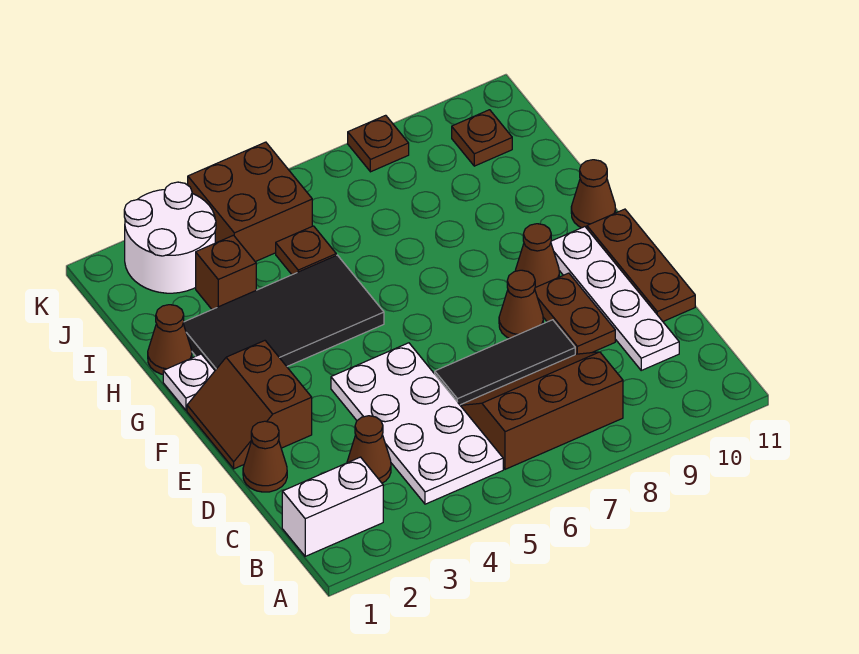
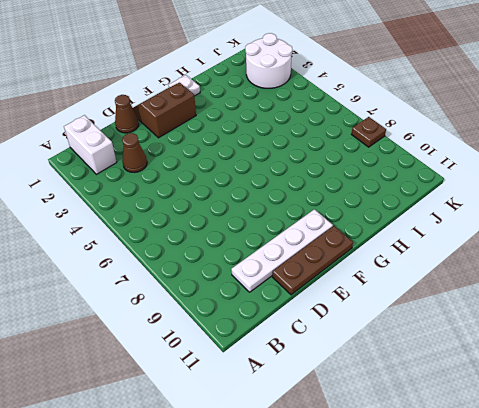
none -> white 2x4 plate [331,343,503,504]
none -> brown 2x3 slope [460,352,623,469]
none -> black 1x3 tile [435,320,575,405]

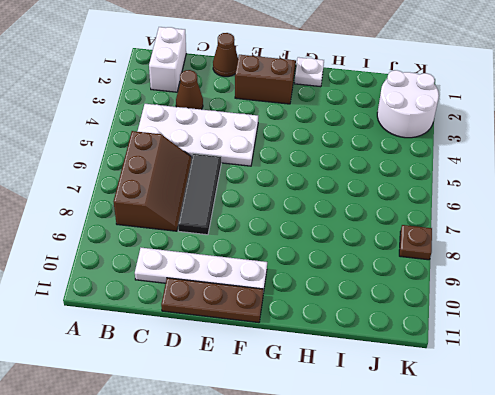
none -> brown 1x2 plate [535,273,615,355]
none -> brown 1x1 cone [499,270,543,338]
none -> brown 1x1 cone [515,224,559,288]

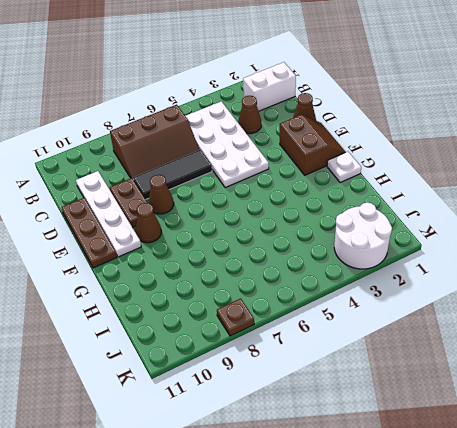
none -> black 2x4 tile [183,255,384,370]
none -> brown 1x1 cone [571,160,616,228]
none -> brown 1x1 cone [148,305,192,374]

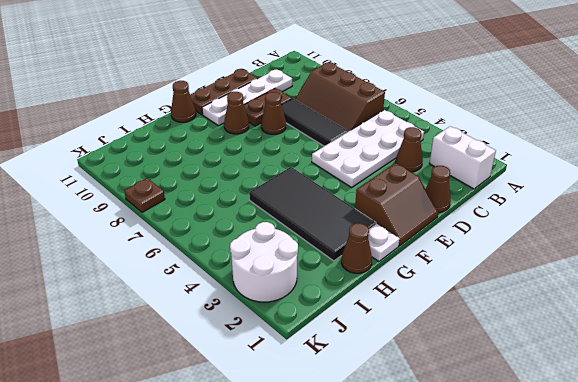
none -> brown 1x1 brick [196,235,256,309]
none -> brown 1x1 plate [276,226,336,275]
none -> brown 2x2 brick [188,142,312,262]

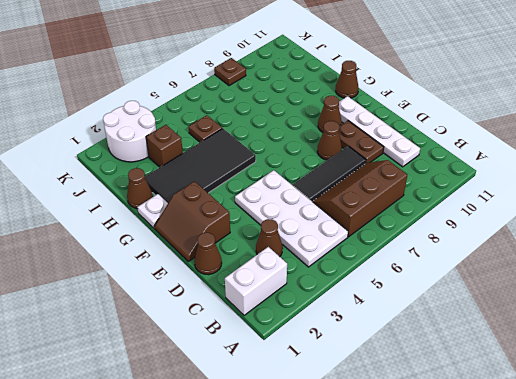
none -> brown 1x3 plate [587,209,695,321]
none -> brown 2x2 brick [188,142,312,262]
none -> brown 1x1 plate [452,110,512,166]

